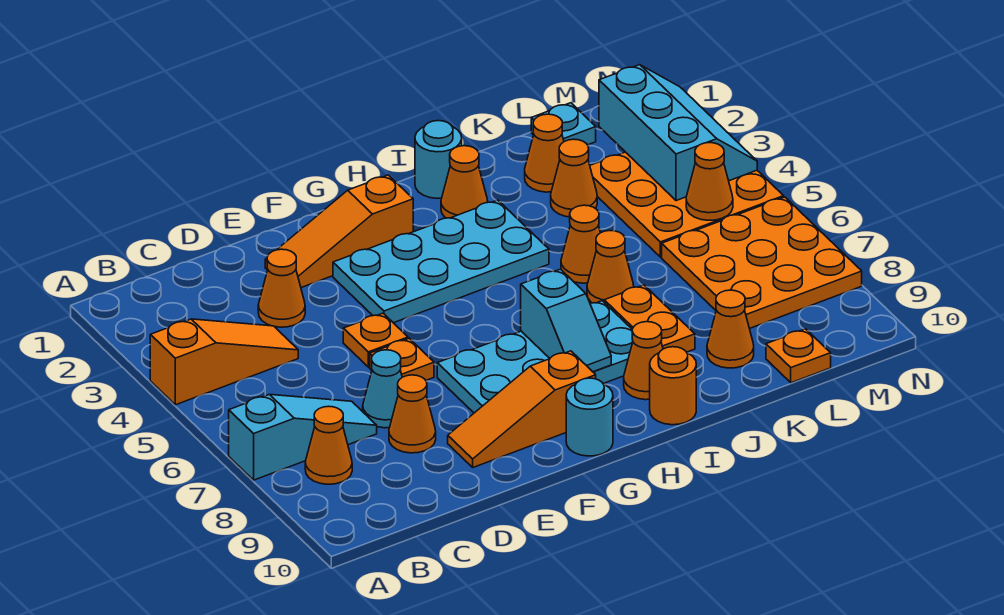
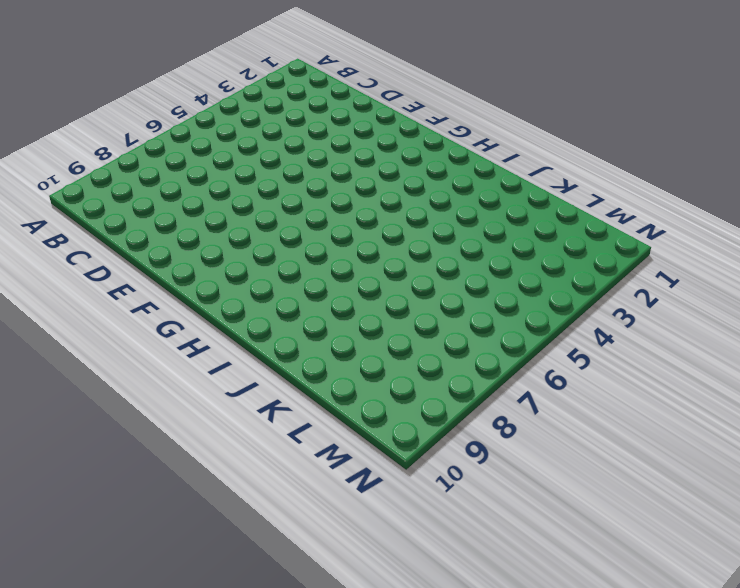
none -> orange 1x3 slope [150,319,298,405]
none -> cyan 1x3 slope [229,394,377,480]
none -> orange 1x1 cone [305,406,352,484]
none -> orange 1x1 cone [258,249,305,327]

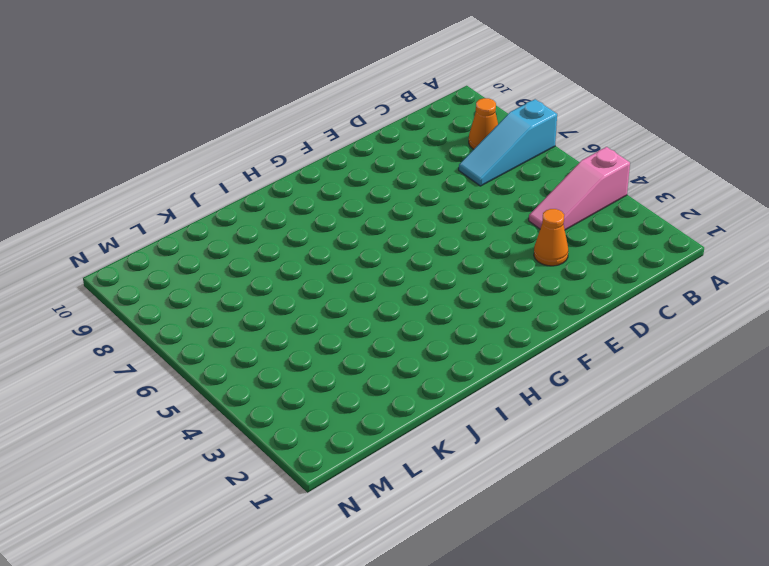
pink 1x3 slope [529,147,630,230] -> orange 1x3 slope [150,319,298,405]
none -> cyan 1x1 cone [363,350,402,428]
none -> orange 1x1 cone [389,375,436,453]
none -> orange 1x3 slope [265,175,413,288]
none -> orange 1x1 plate [343,313,408,367]

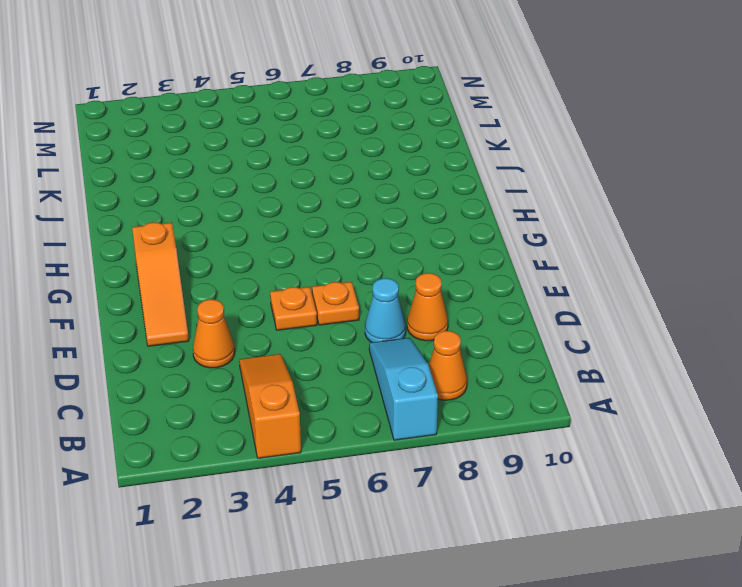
none -> orange 1x3 slope [448,351,596,467]
none -> cyan 2x4 plate [333,200,549,323]
none -> cyan 2x4 plate [437,301,633,413]
none -> cyan 1x1 round brick [566,378,613,456]

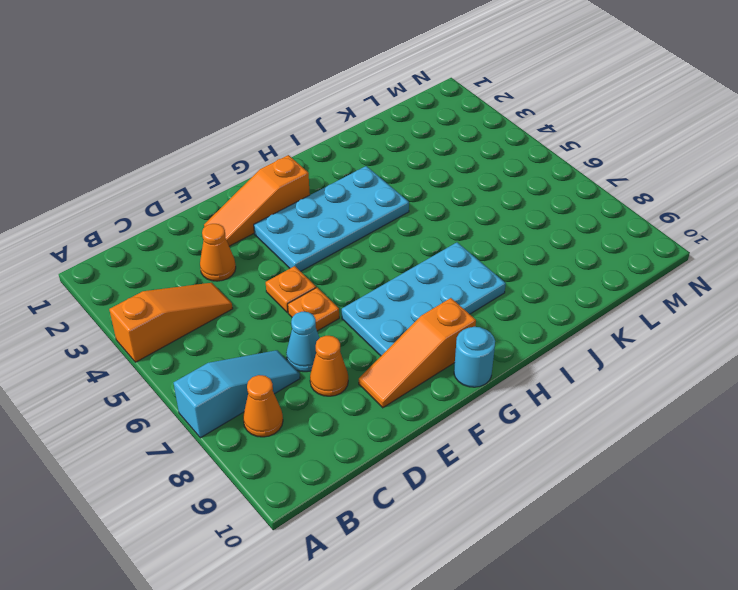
none -> cyan 1x1 round brick [415,121,462,198]
none -> orange 1x1 cone [441,146,488,218]
none -> orange 1x1 cone [624,322,663,400]
none -> orange 1x1 round brick [650,347,696,425]

